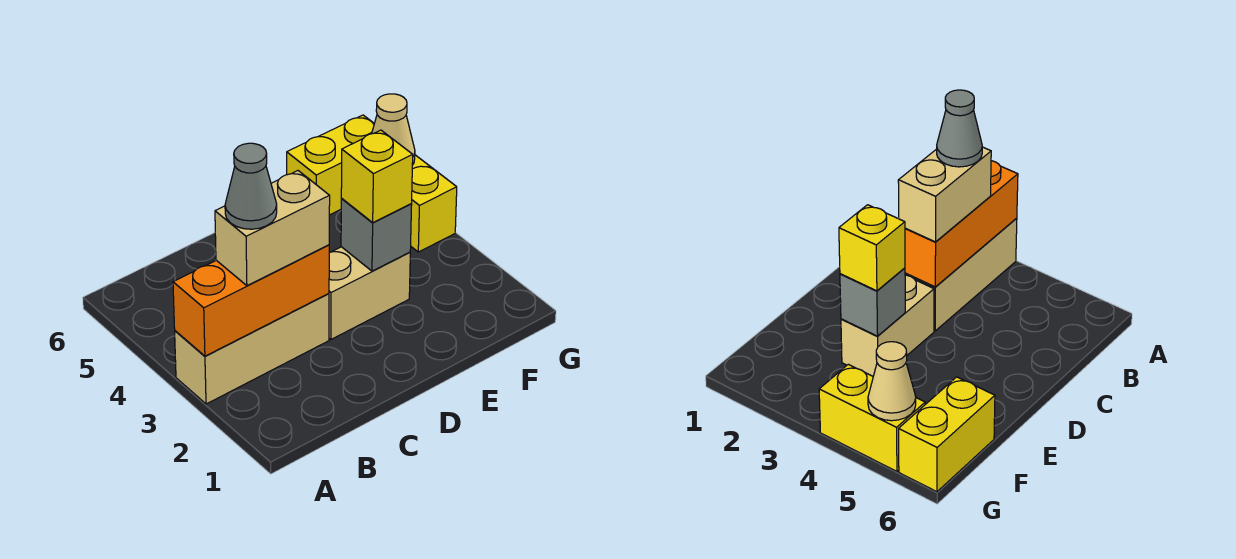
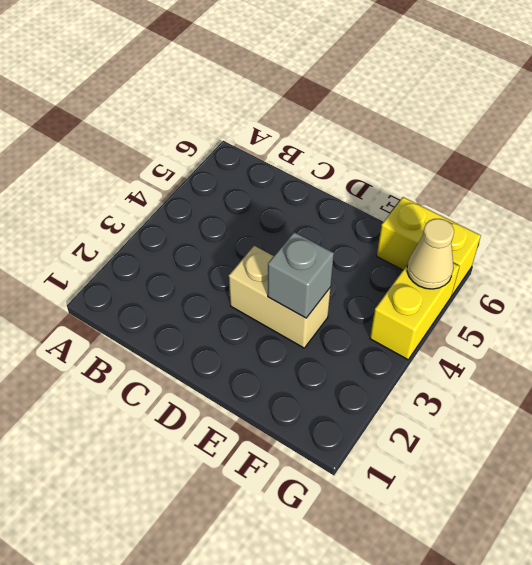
none -> tan 1x3 brick [175,294,329,404]
none -> orange 1x3 brick [173,245,329,356]

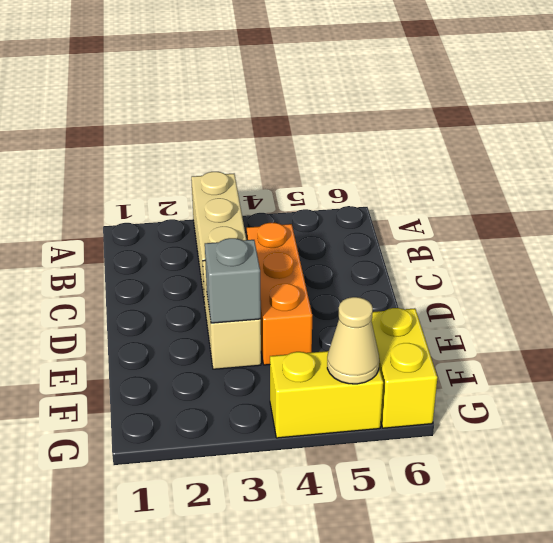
orange 1x3 brick [247,223,312,365] -> orange 1x3 brick moved to [173,245,329,356]
none -> tan 1x2 brick [215,171,330,286]
none -> yellow 1x1 brick [341,130,413,222]

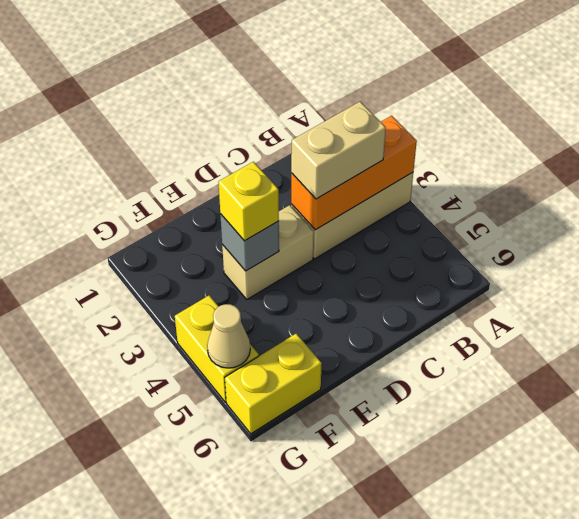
none -> grey 1x1 cone [225,143,277,229]

